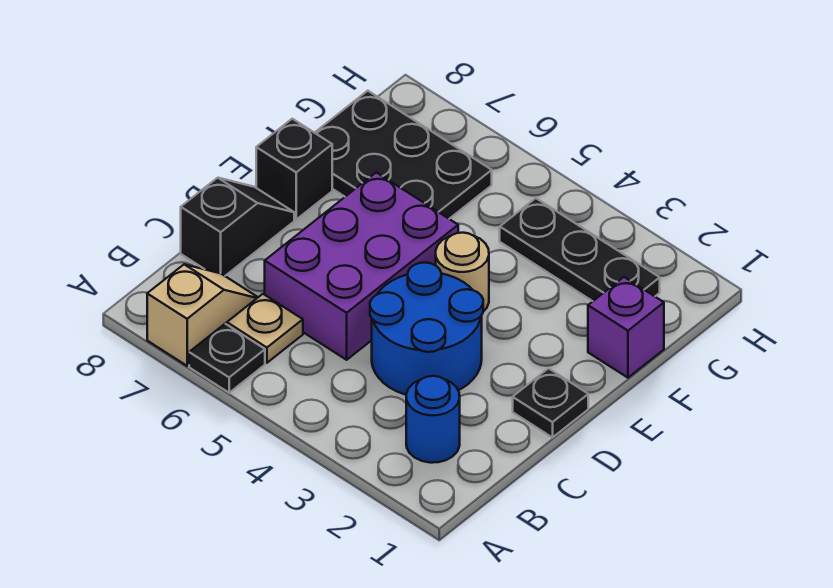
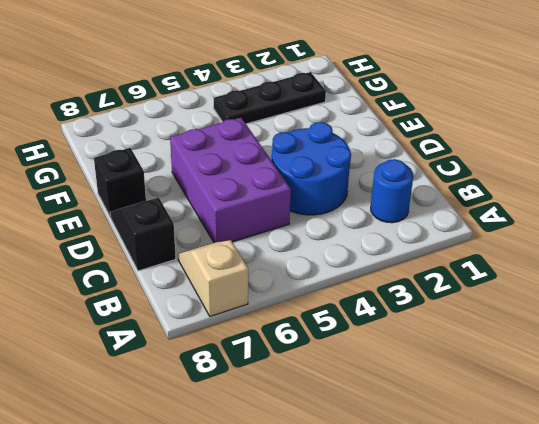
none -> black 1x1 plate [189,324,265,393]
none -> tan 1x1 plate [227,294,303,363]
none -> black 1x1 plate [513,369,588,437]

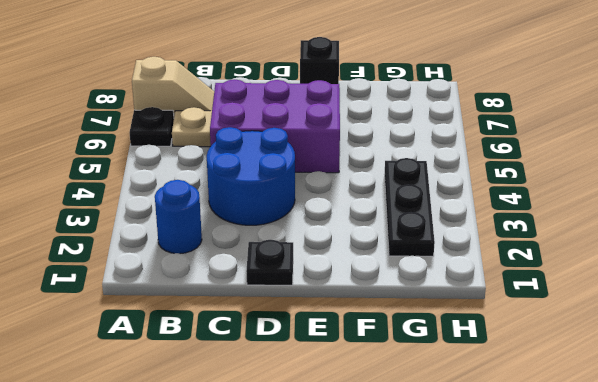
none -> black 1x2 slope [181,178,294,276]
none -> tan 1x1 round brick [436,233,489,312]
none -> purple 1x1 brick [588,277,664,378]

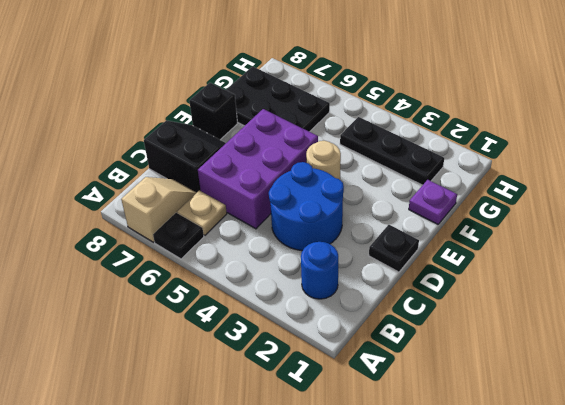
black 2x2 slope [144,121,226,192] -> black 1x2 slope [181,178,294,276]
purple 1x1 plate [409,180,457,224] -> purple 1x1 brick [588,277,664,378]

